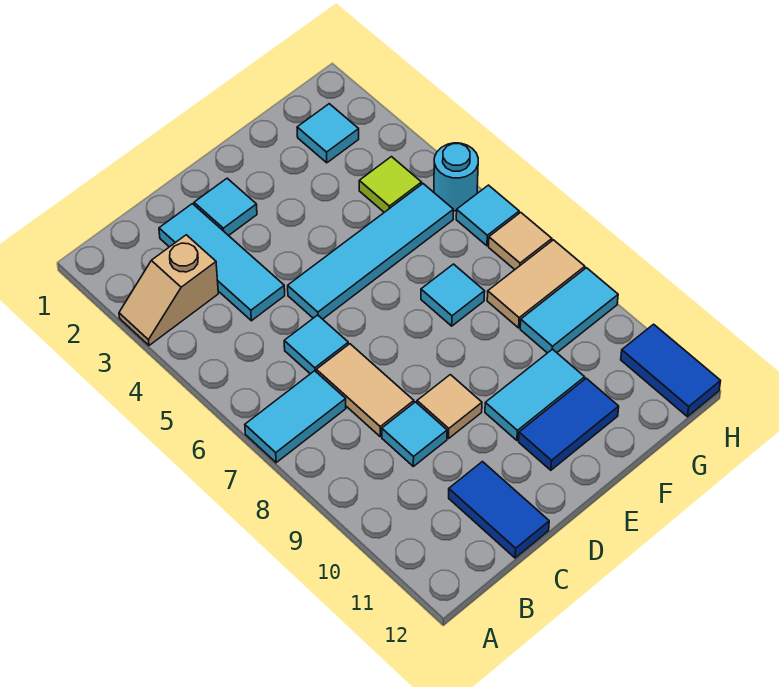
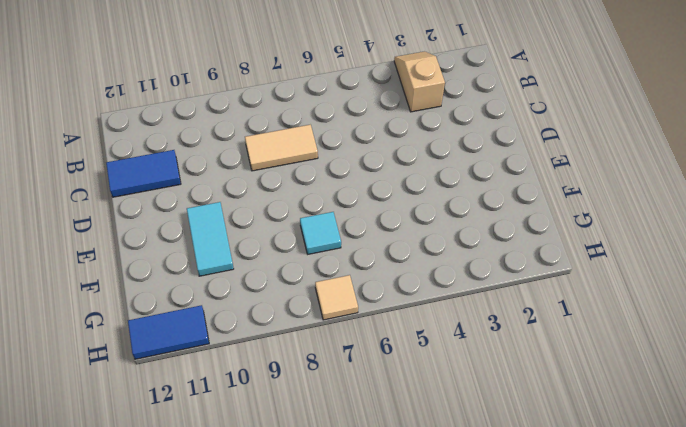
none -> cyan 1x2 tile [245,371,346,463]
none -> cyan 1x3 tile [159,204,285,321]
none -> cyan 1x1 tile [284,315,348,374]

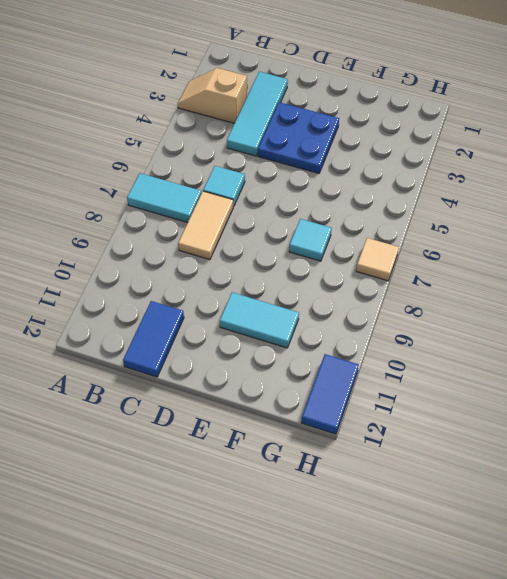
blue 2x2 plate [258,102,339,173] -> none
none -> cyan 1x1 tile [382,402,447,466]
none -> cyan 1x1 tile [194,178,257,236]
none -> cyan 1x4 tile [288,184,453,319]

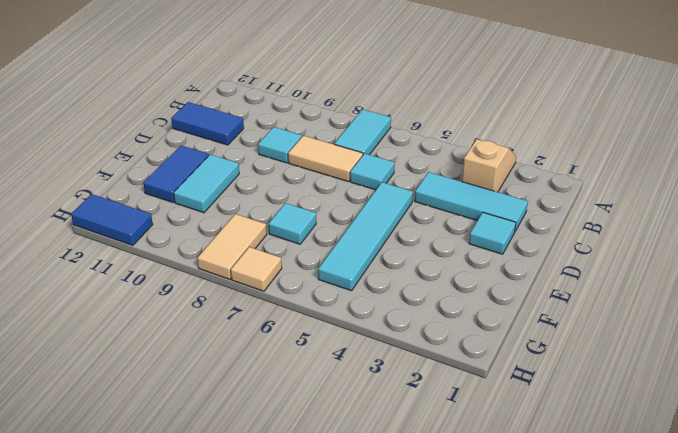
none -> tan 1x1 tile [417,375,482,438]
none -> cyan 1x1 tile [297,104,359,163]
none -> lime 1x1 tile [359,157,422,212]

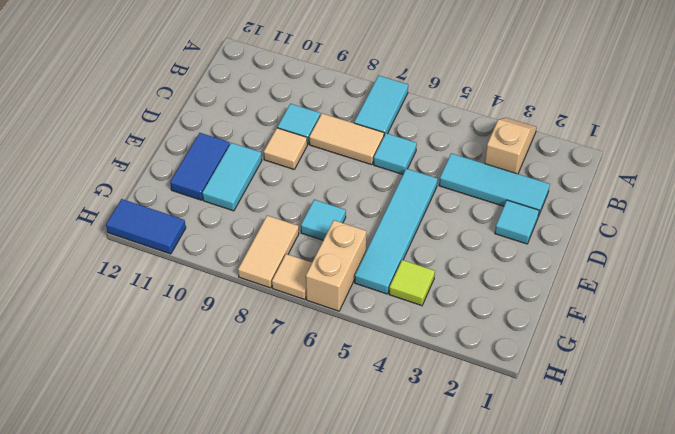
tan 1x2 brick [306,220,366,311] -> cyan 1x1 tile [456,185,519,246]
none -> blue 1x2 tile [449,462,549,558]
none -> cyan 1x1 tile [297,104,359,163]
none -> cyan 1x2 tile [520,268,618,353]

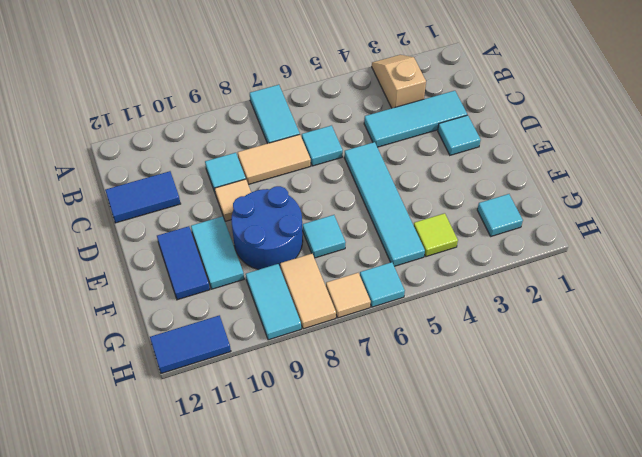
blue 2x2 round brick [231,186,303,270] -> none
none -> cyan 1x1 round brick [434,143,478,211]

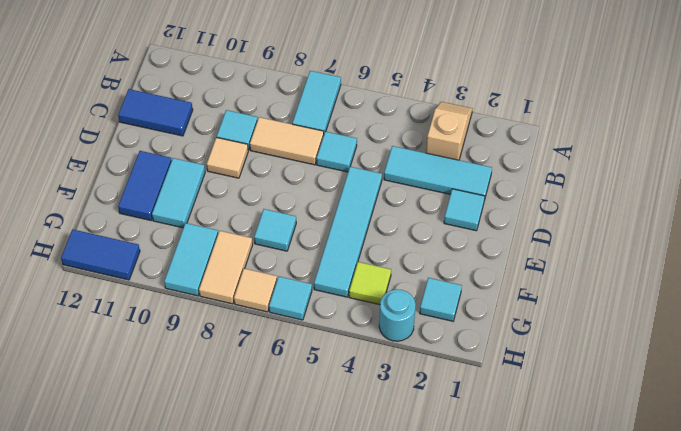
cyan 1x1 round brick [379,289,416,341] -> cyan 1x1 round brick moved to [434,143,478,211]

